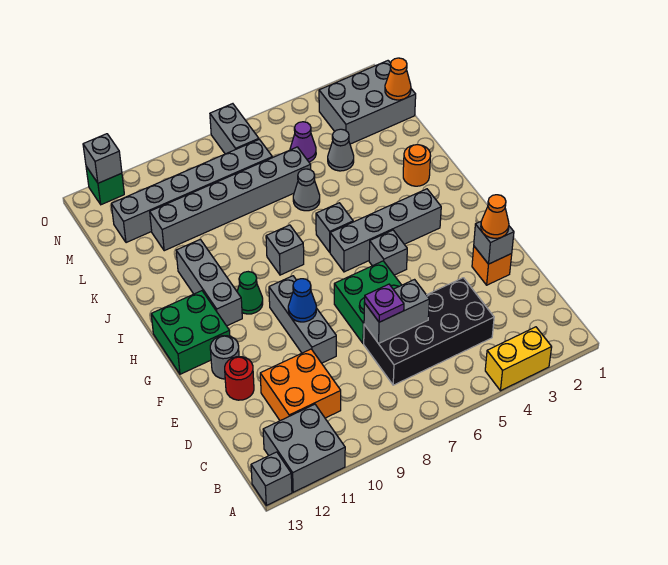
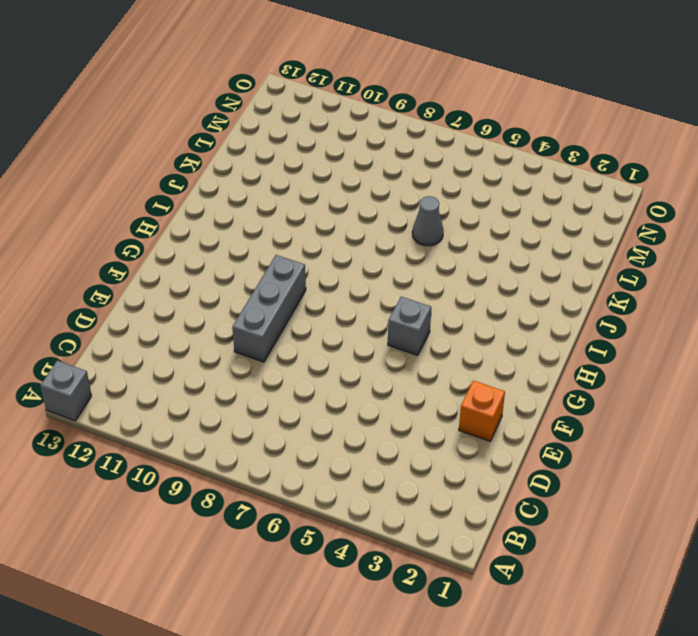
none -> yellow 1x2 brick [485,327,552,391]
none -> grey 2x2 brick [263,404,345,492]
none -> black 2x4 brick [364,278,494,385]
none -> orange 2x2 brick [260,349,341,421]

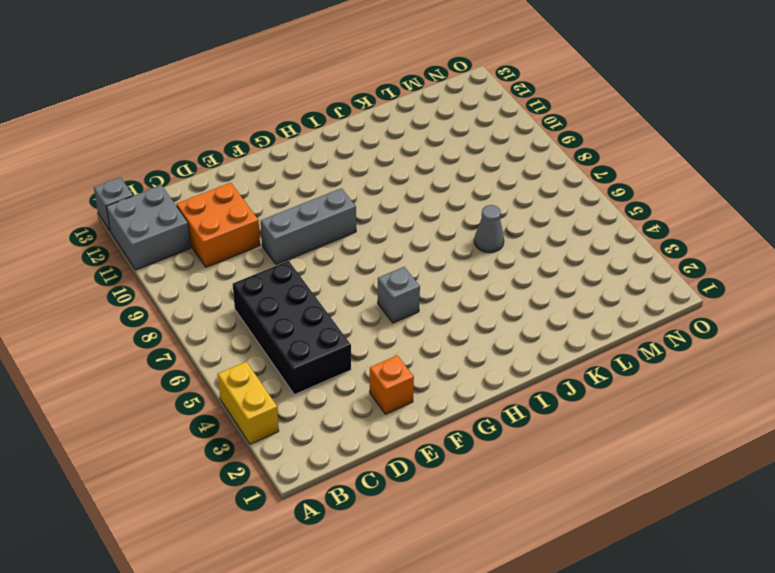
none -> green 2x2 brick [334,261,401,344]
none -> red 1x1 round brick [225,357,254,400]
none -> grey 1x1 round brick [210,336,239,379]
none -> green 2x2 brick [151,291,230,374]

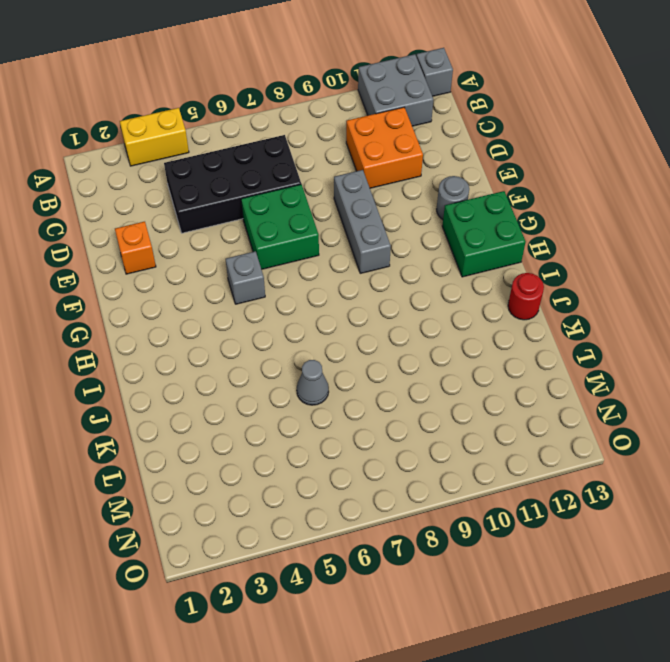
red 1x1 round brick [508,273,544,320] -> red 1x1 round brick moved to [225,357,254,400]
none -> grey 1x4 brick [330,189,441,272]
none -> green 1x1 cone [237,272,263,314]
none -> grey 1x3 brick [176,239,242,326]
none -> grey 1x1 brick [316,203,353,252]

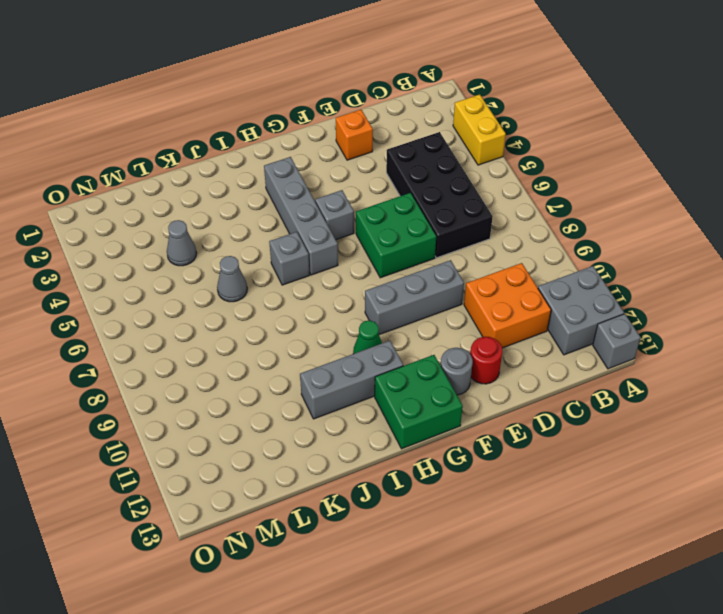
none -> grey 1x1 brick [266,225,304,275]
none -> orange 1x1 round brick [403,145,431,186]
none -> grey 1x6 brick [150,147,311,251]
none -> grey 2x3 brick [319,61,416,144]

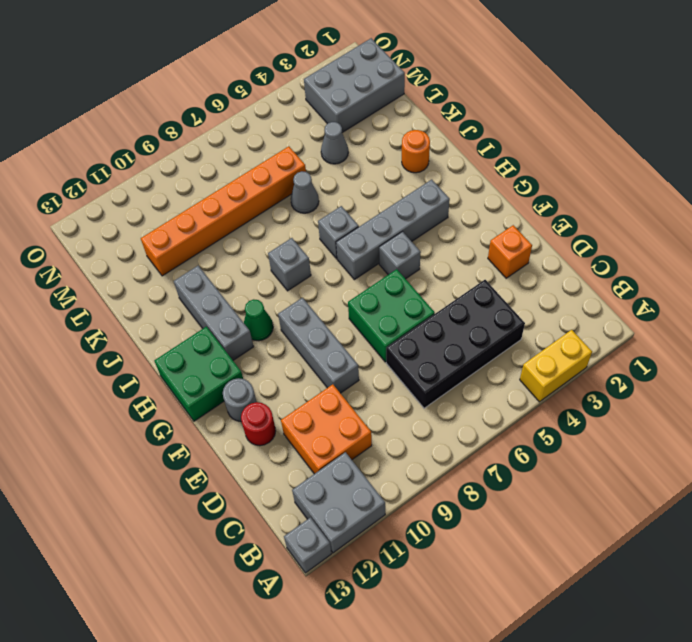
orange 1x6 brick [141,146,306,276] -> grey 1x6 brick [150,147,311,251]
none -> purple 1x1 cone [290,122,316,162]
none -> grey 1x6 brick [111,139,272,243]
none -> grey 1x2 brick [210,104,259,154]
none -> green 1x1 brick [86,167,124,205]

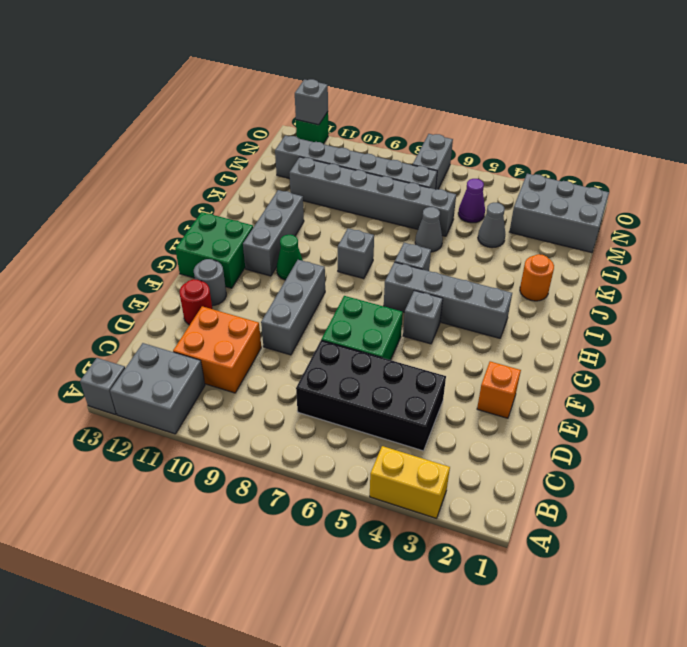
none -> grey 1x2 brick [364,280,429,343]
none -> grey 1x1 brick [474,222,514,264]
none -> blue 1x1 cone [288,279,316,322]
none -> orange 1x1 cone [385,58,411,100]

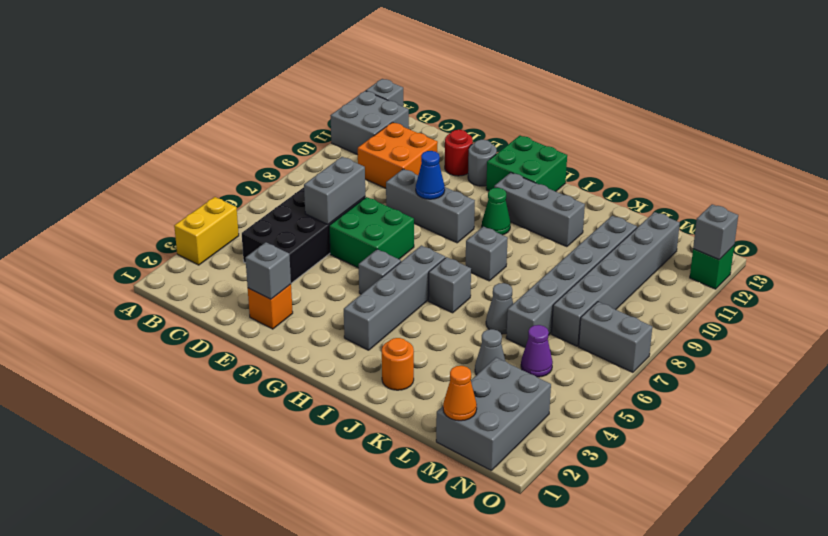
none -> purple 1x1 plate [365,284,404,322]
none -> orange 1x1 cone [481,195,509,238]

